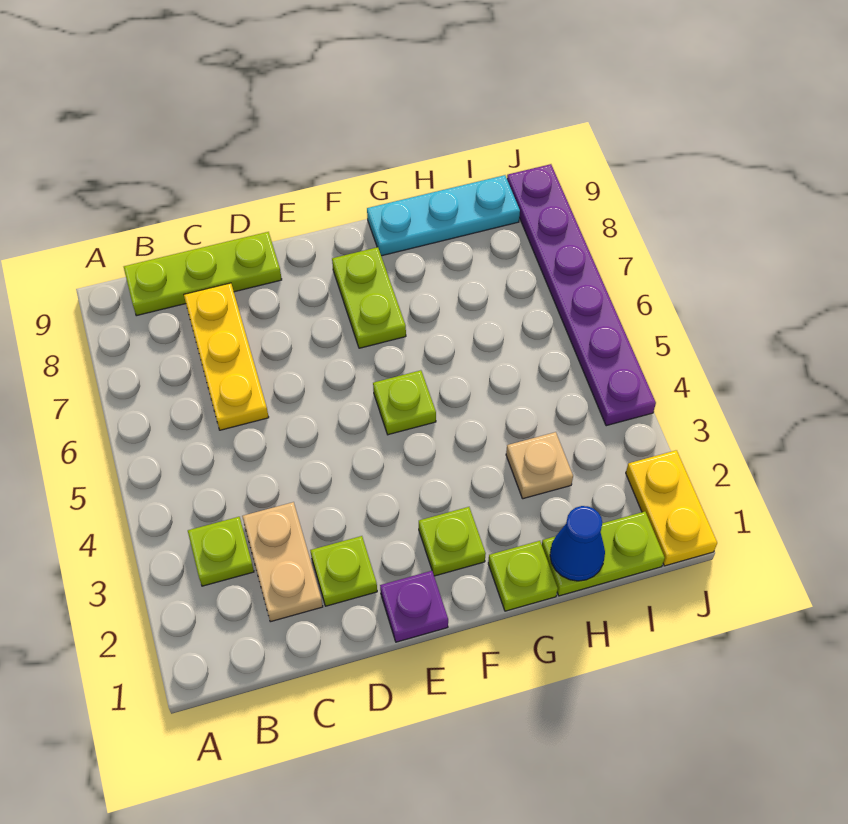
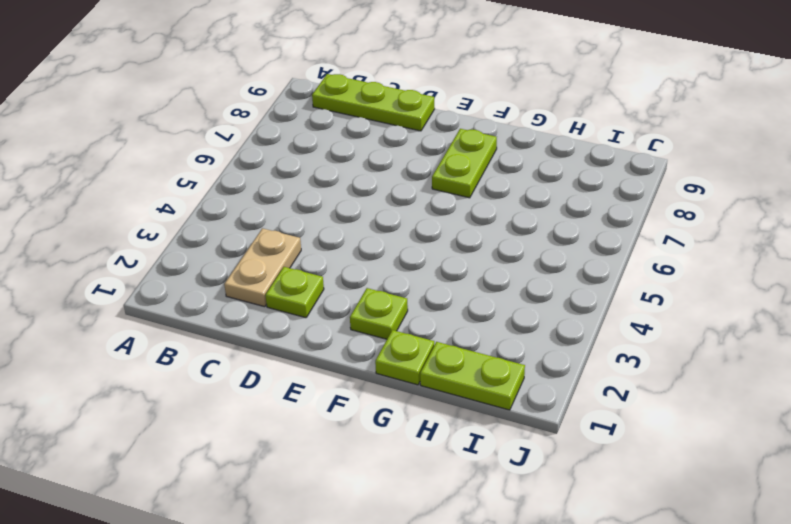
none -> lime 1x1 plate [188,517,254,586]
none -> yellow 1x3 plate [184,283,269,430]
none -> purple 1x1 plate [380,571,448,642]

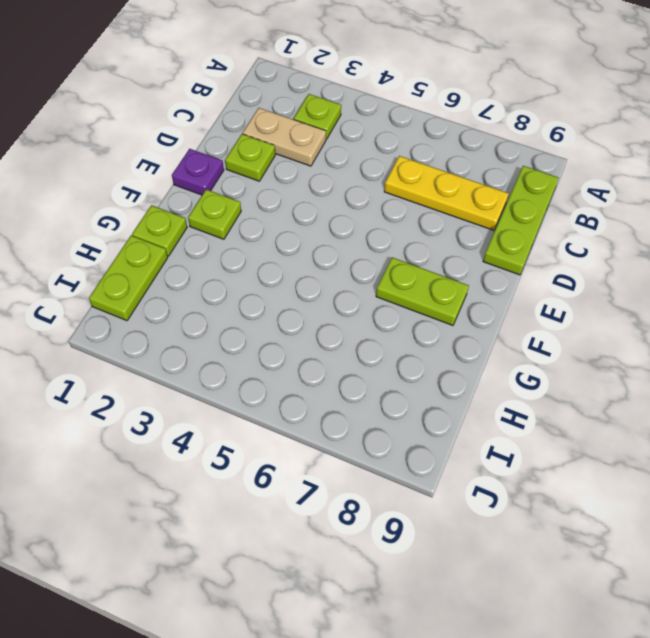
none -> lime 1x1 plate [373,370,436,435]
none -> cyan 1x3 plate [367,175,520,256]
none -> tan 1x1 plate [506,432,573,499]

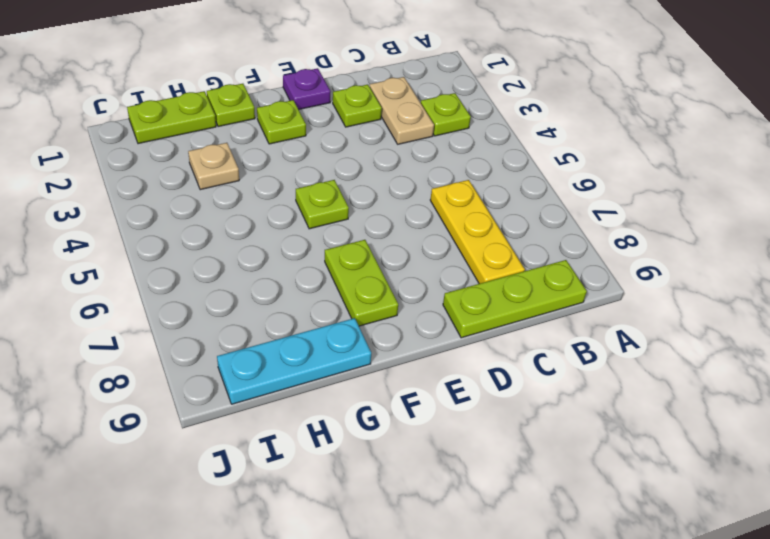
none -> yellow 1x2 plate [626,450,717,566]
none -> purple 1x6 plate [507,164,656,426]
none -> blue 1x1 cone [550,506,605,581]

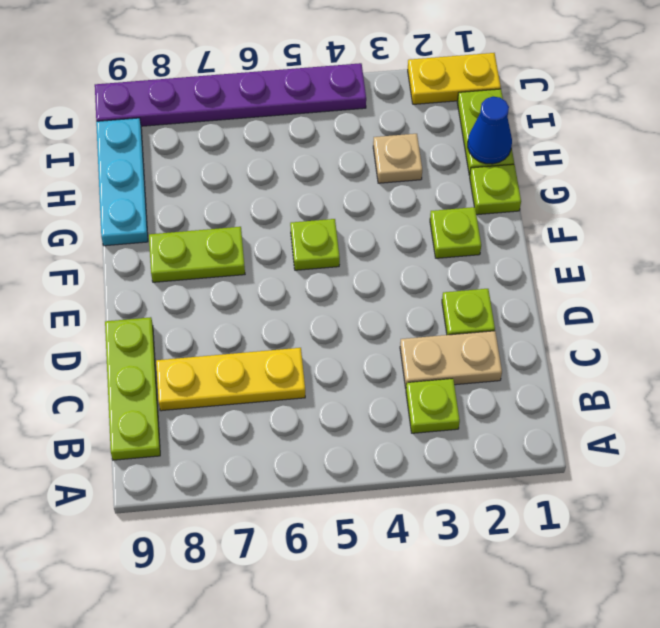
none -> purple 1x1 plate [380,571,448,642]

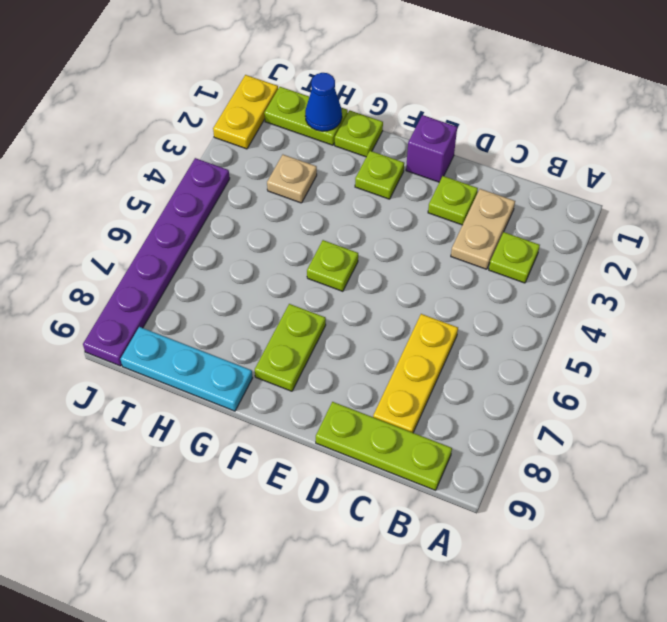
purple 1x1 brick [406,115,457,182] -> purple 1x1 plate [380,571,448,642]

